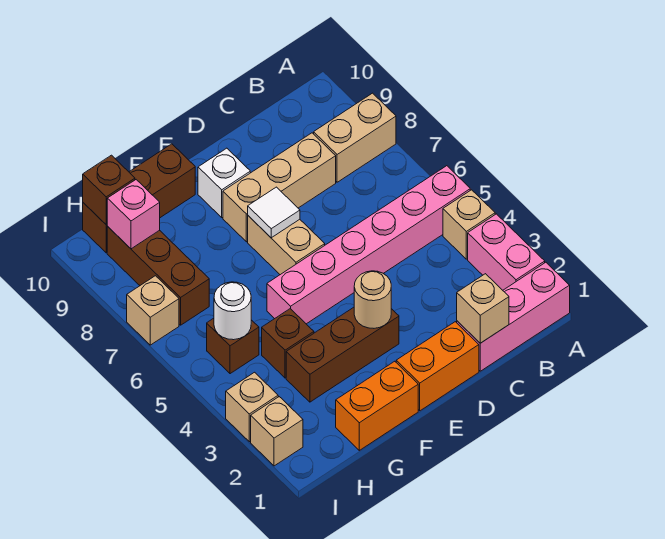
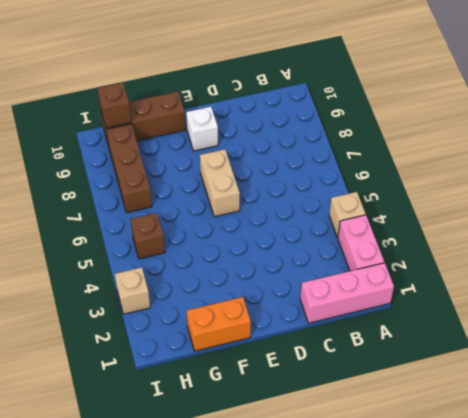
none -> pink 1x6 brick [267,166,470,324]
none -> tan 1x2 brick [314,93,396,182]
none -> tan 1x3 brick [223,133,336,242]

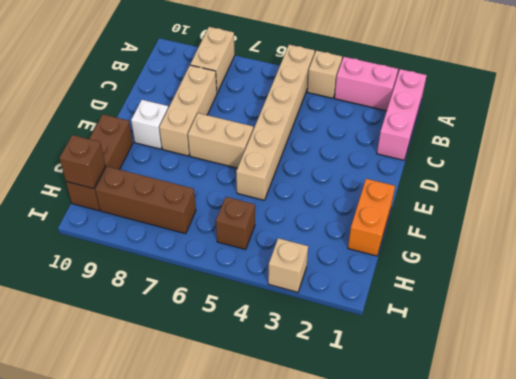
tan 1x6 brick [236,45,315,200] -> pink 1x6 brick [267,166,470,324]
none -> orange 1x2 brick [396,322,479,411]
none -> brown 1x3 brick [286,307,399,402]
none -> brown 1x1 brick [262,309,314,378]

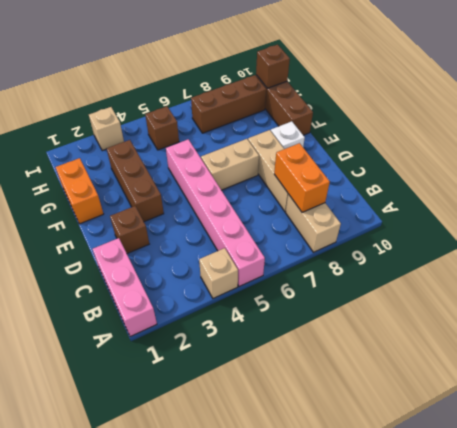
orange 1x2 brick [274,143,330,212] -> orange 1x2 brick moved to [396,322,479,411]
brown 1x1 brick [110,206,149,254] -> brown 1x1 brick moved to [262,309,314,378]
none -> pink 1x2 brick [468,214,545,290]
none -> tan 1x1 brick [251,397,303,466]
none -> tan 1x1 brick [127,276,179,345]

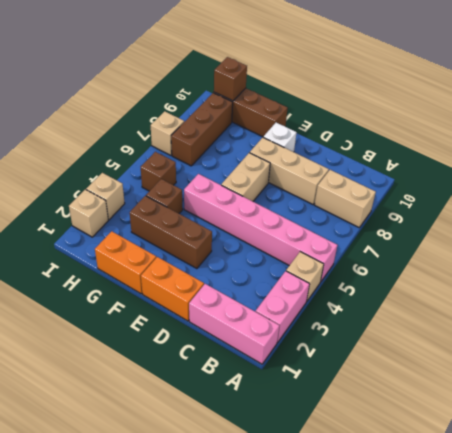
none -> tan 1x1 brick [457,274,509,343]
none -> tan 1x1 round brick [354,271,391,328]
none -> white 1x1 tile [248,187,300,238]

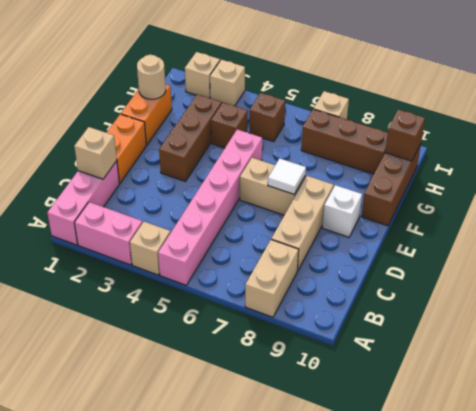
tan 1x1 round brick [137,55,166,99] -> tan 1x1 round brick moved to [354,271,391,328]
none -> white 1x1 round brick [214,282,251,340]
none -> pink 1x1 brick [107,180,160,249]

